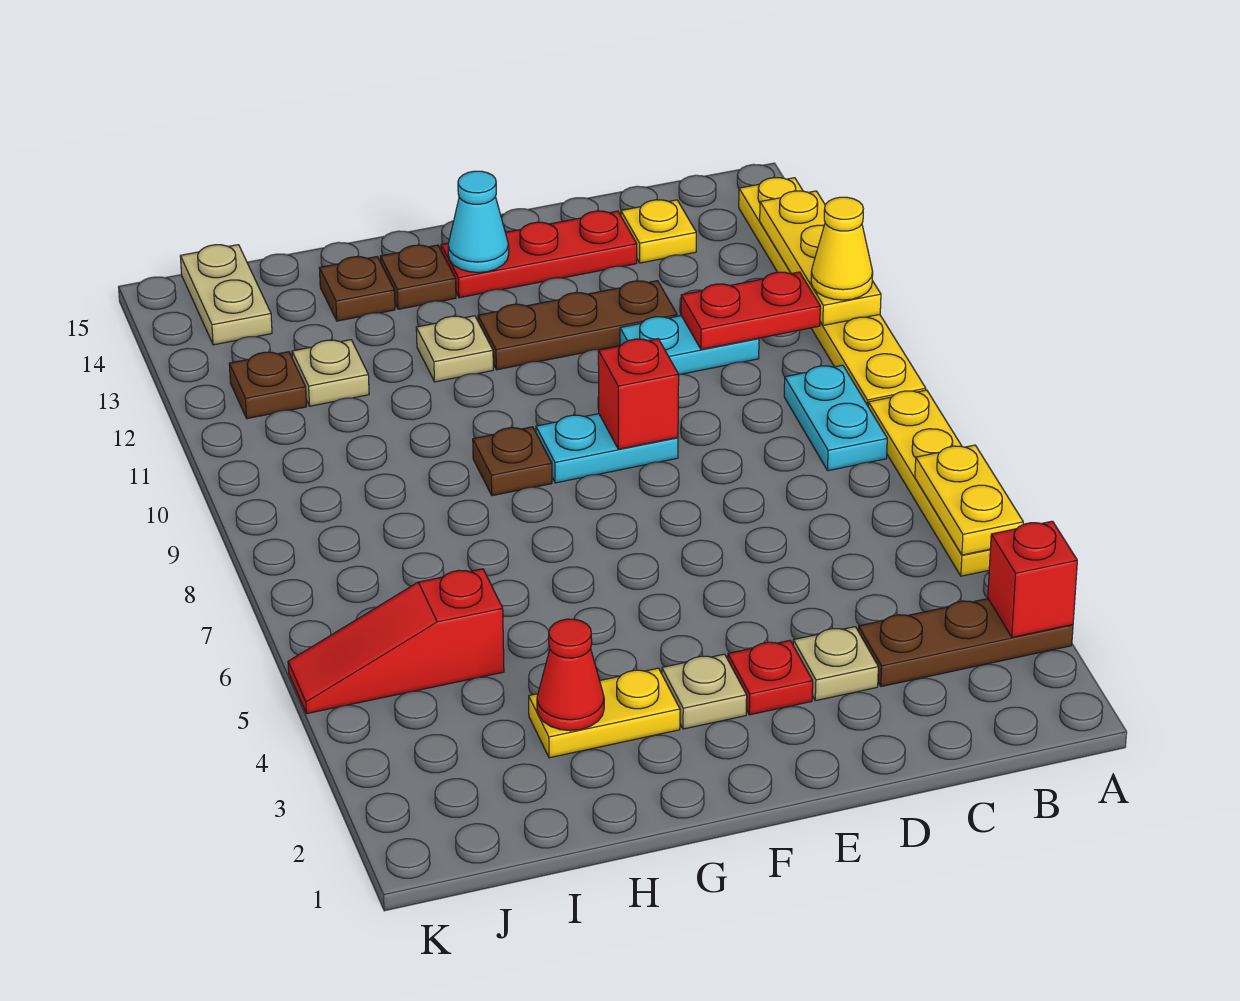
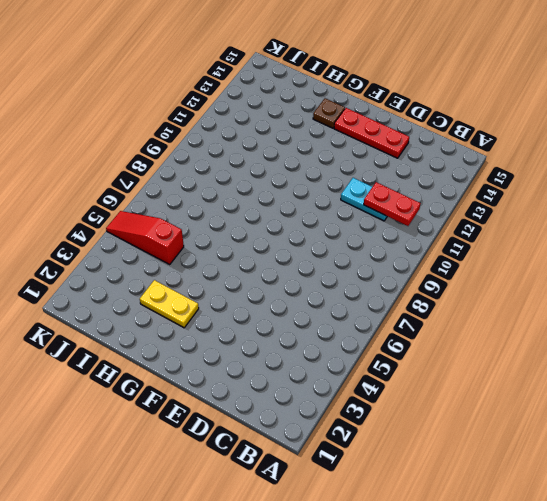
none -> brown 1x3 plate [858,599,1073,687]
none -> yellow 1x4 plate [868,390,990,576]
none -> yellow 1x6 plate [739,178,926,406]

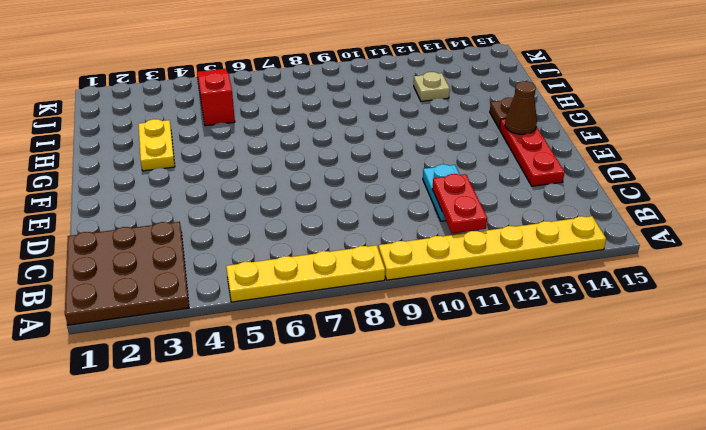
brown 3x3 plate [65,222,189,325] -> brown 1x3 plate [858,599,1073,687]
brown 1x1 cone [505,81,537,134] -> cyan 1x1 cone [448,171,509,272]
none -> cyan 1x2 plate [784,365,887,471]
none -> yellow 1x1 plate [621,200,696,263]
none -> tan 1x1 plate [793,627,878,701]

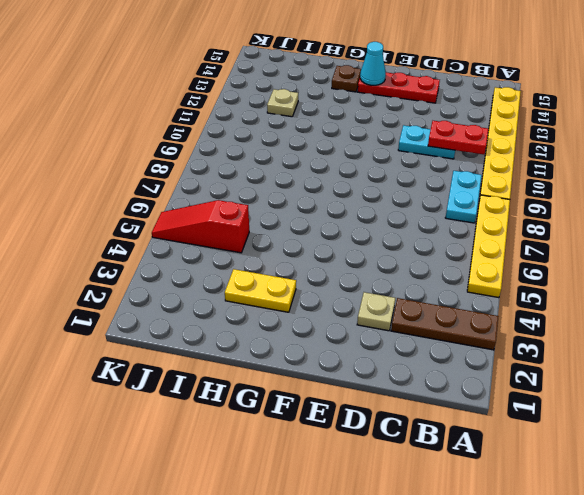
none -> yellow 1x1 plate [621,200,696,263]
none -> brown 1x3 plate [478,281,677,370]
none -> red 1x1 plate [728,640,813,715]

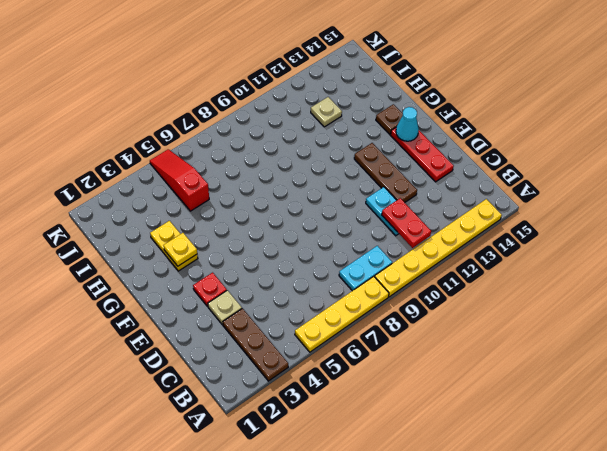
yellow 1x1 plate [164,233,197,266] -> yellow 1x1 plate moved to [621,200,696,263]
none -> cyan 1x2 plate [536,414,678,483]
none -> tan 1x1 plate [662,654,747,729]
none -> brown 1x1 plate [473,427,552,496]

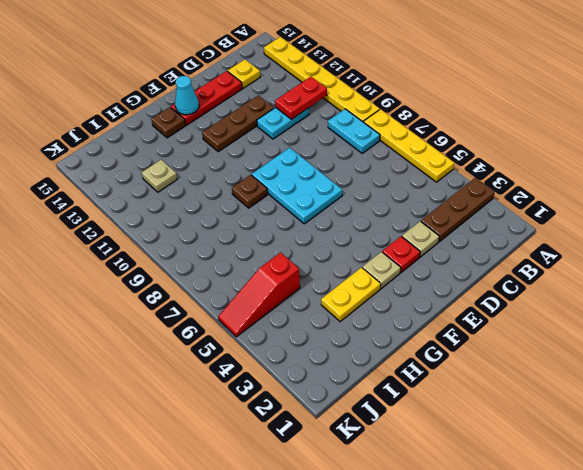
cyan 2x3 plate [252,148,342,224] -> cyan 1x2 plate [536,414,678,483]
none -> tan 1x1 plate [416,316,493,382]
none -> brown 1x1 plate [319,257,395,321]
none -> brown 1x1 plate [229,352,307,419]

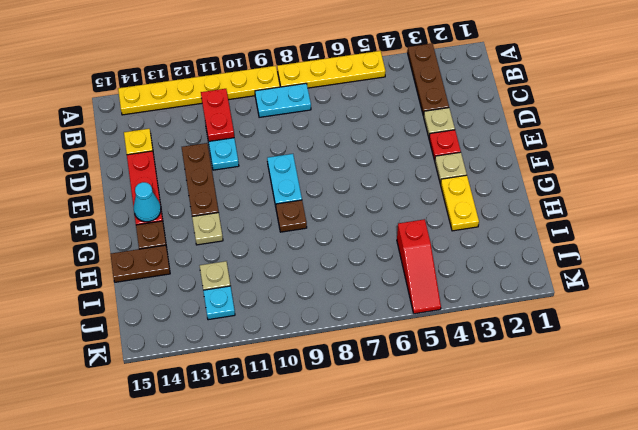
brown 1x2 plate [111,245,170,282] -> brown 1x1 plate [319,257,395,321]
cyan 1x1 plate [203,286,235,320] -> brown 1x1 plate [229,352,307,419]
none -> tan 1x2 plate [180,245,272,345]
none -> red 1x1 brick [988,521,1077,637]
none -> yellow 1x2 plate [915,445,1023,555]

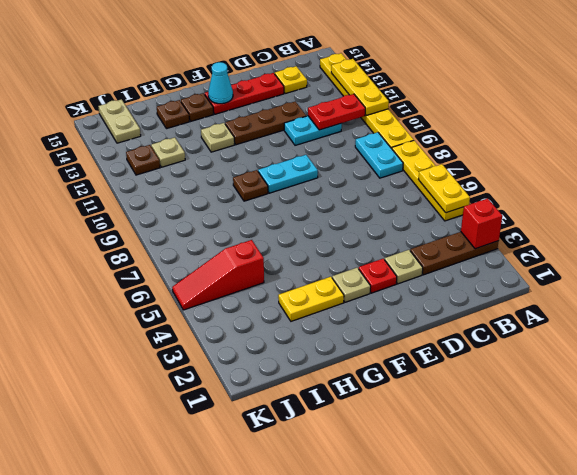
none -> red 1x1 brick [598,339,679,449]
none -> red 1x1 cone [537,619,604,731]
none -> yellow 1x1 cone [811,197,873,300]

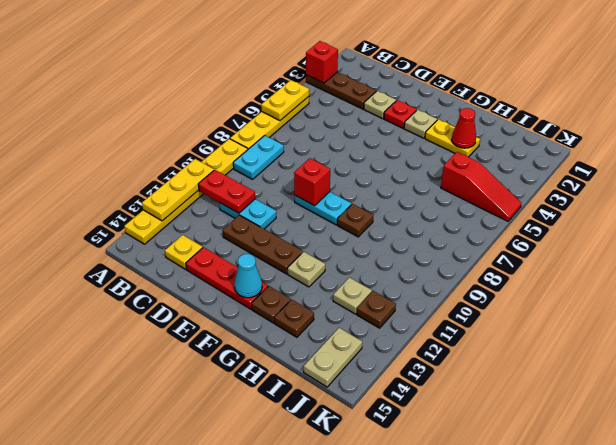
none -> yellow 1x1 cone [811,197,873,300]

